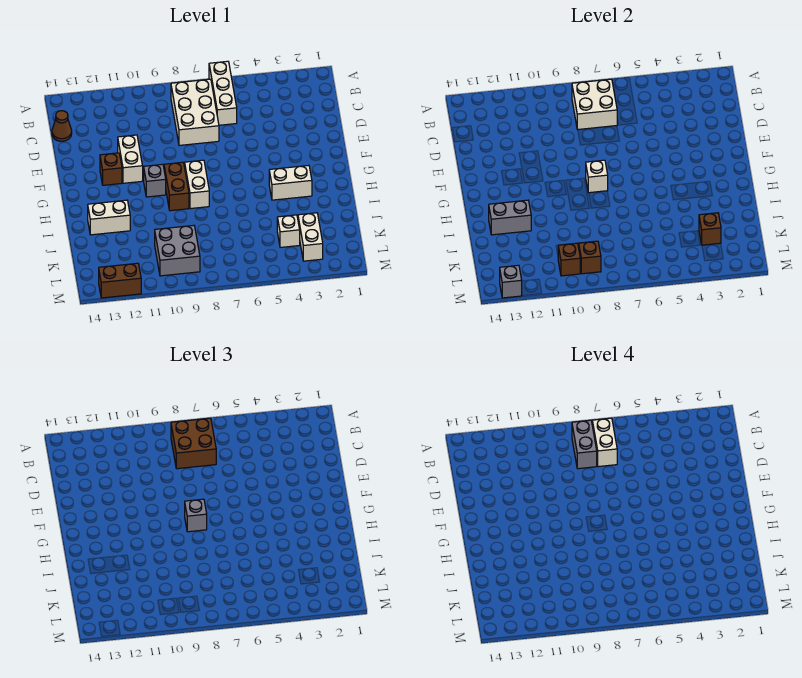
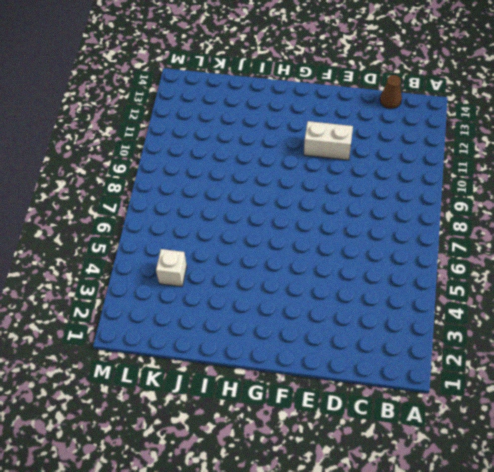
none -> white 1x3 brick [209,61,237,125]
none -> white 2x3 brick [171,79,219,145]
none -> brown 1x1 brick [100,153,122,185]

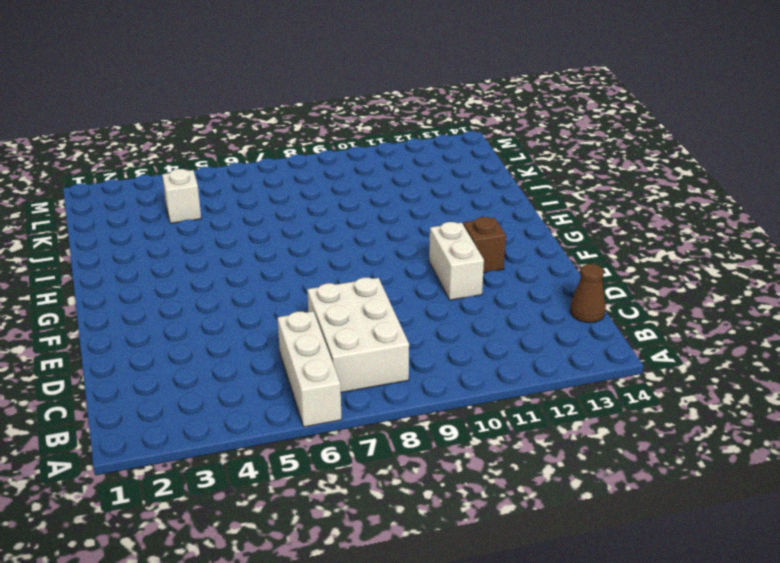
none -> white 1x2 brick [185,160,209,209]
none -> brown 1x2 brick [164,162,189,211]
none -> grey 1x1 brick [144,164,166,197]

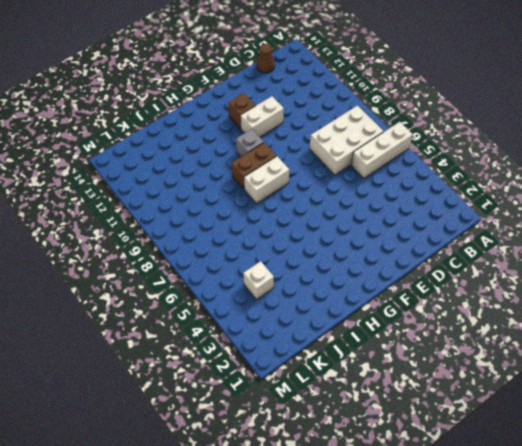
none -> white 1x2 brick [269,165,312,200]
none -> white 1x2 brick [88,200,130,235]
none -> white 1x2 brick [298,213,323,261]

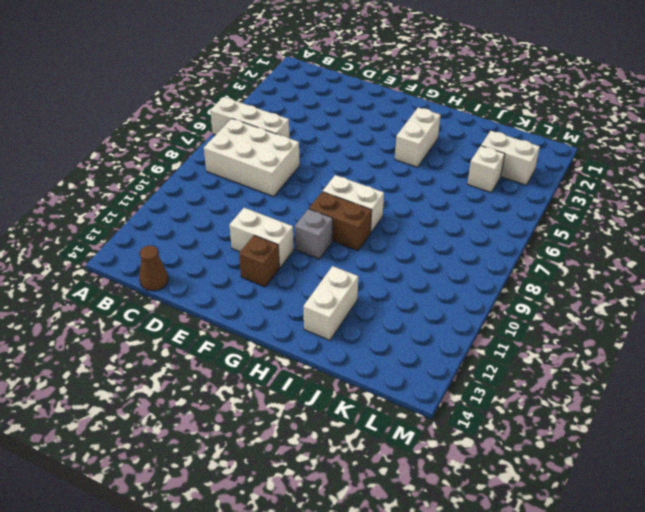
none -> grey 2x2 brick [155,225,200,276]
none -> brown 1x2 brick [99,263,141,298]
none -> white 2x2 brick [572,79,617,130]

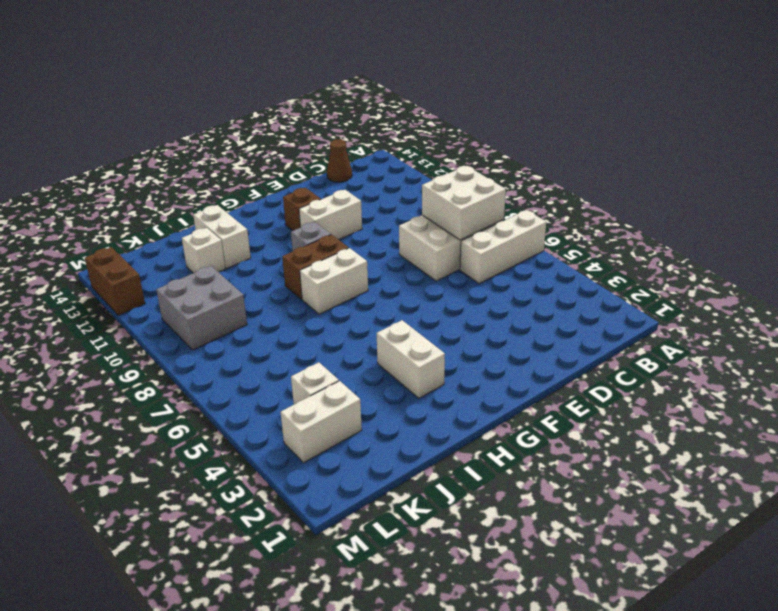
white 1x1 brick [182,228,225,273] -> white 1x1 brick moved to [586,160,608,193]
none -> grey 1x2 brick [489,200,531,235]
none -> brown 1x1 brick [699,213,721,245]
none -> brown 1x1 brick [579,241,601,274]

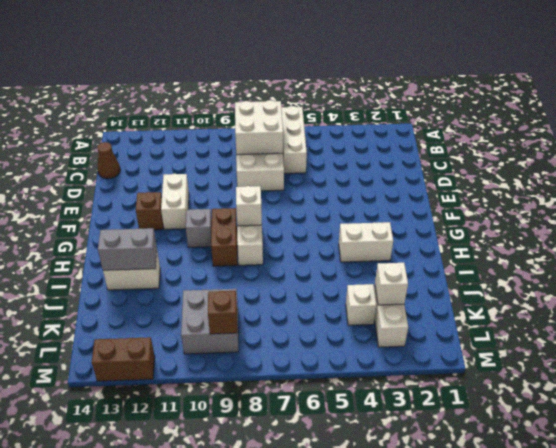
white 1x1 brick [375,263,408,305] -> brown 1x1 brick [699,213,721,245]
none -> brown 1x1 brick [558,243,580,276]
none -> grey 1x1 brick [500,265,522,298]
none -> brown 2x2 brick [171,418,216,469]

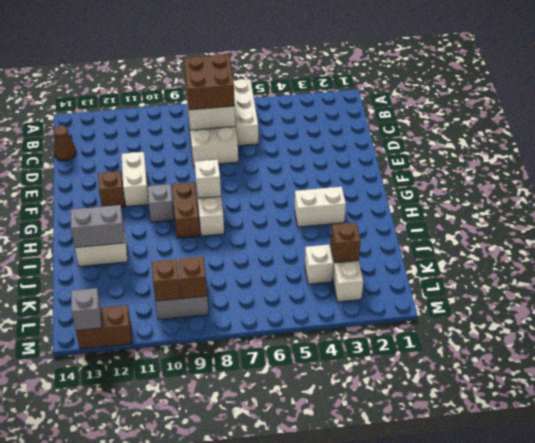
none -> grey 1x1 brick [185,499,207,532]
none -> white 1x2 brick [592,418,617,467]
none -> grey 1x2 brick [572,420,597,469]

